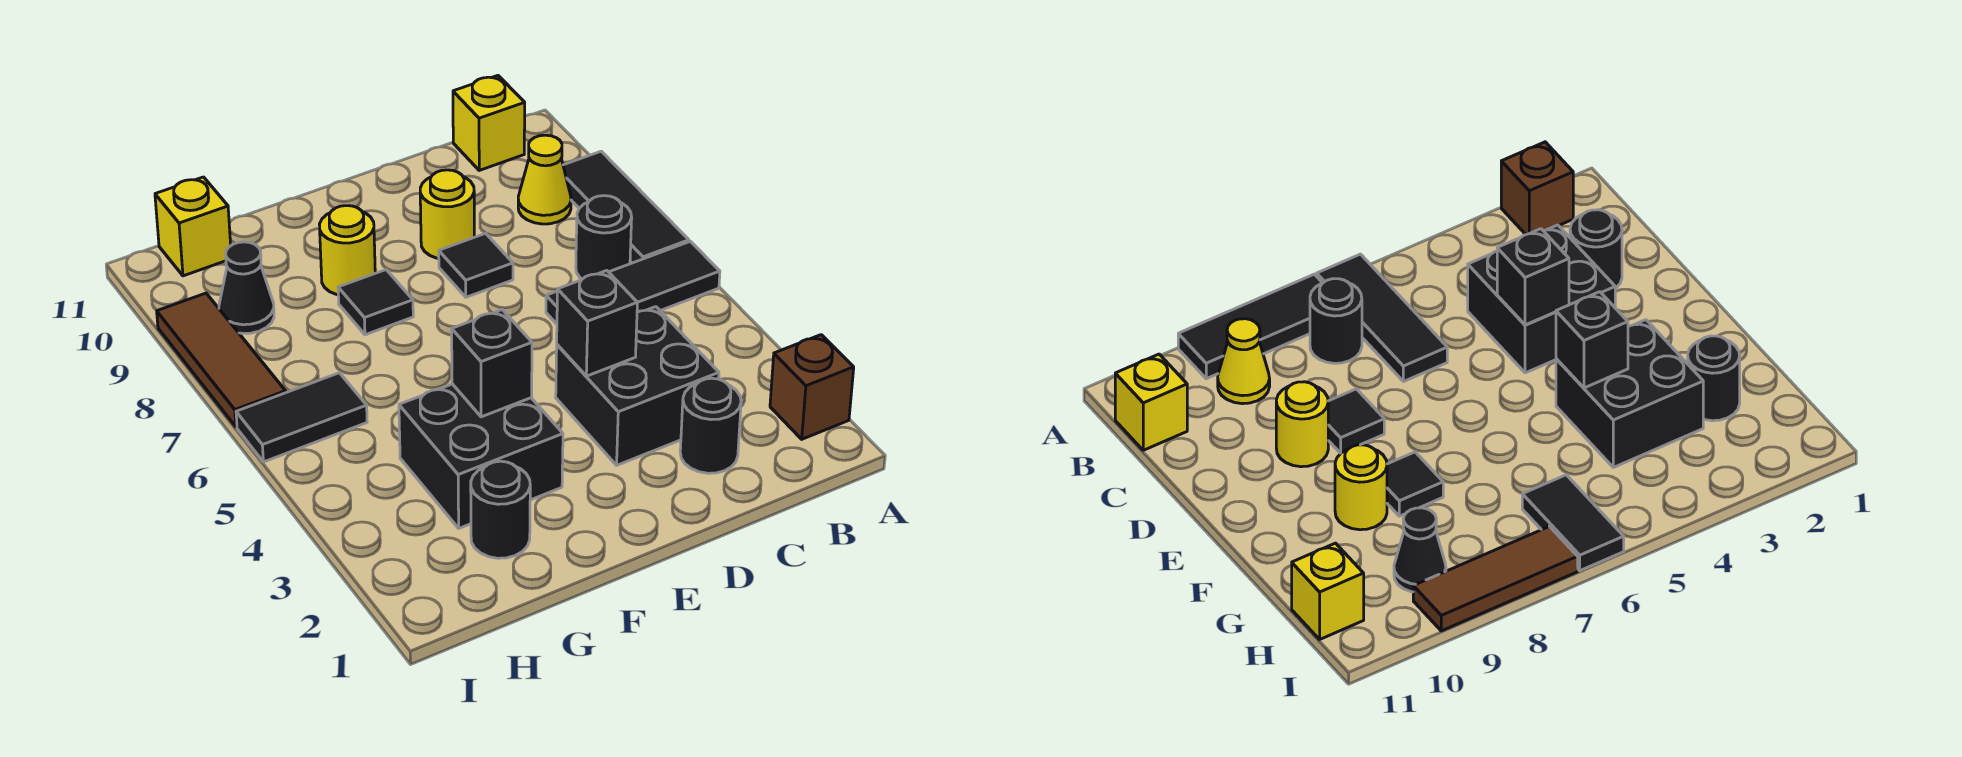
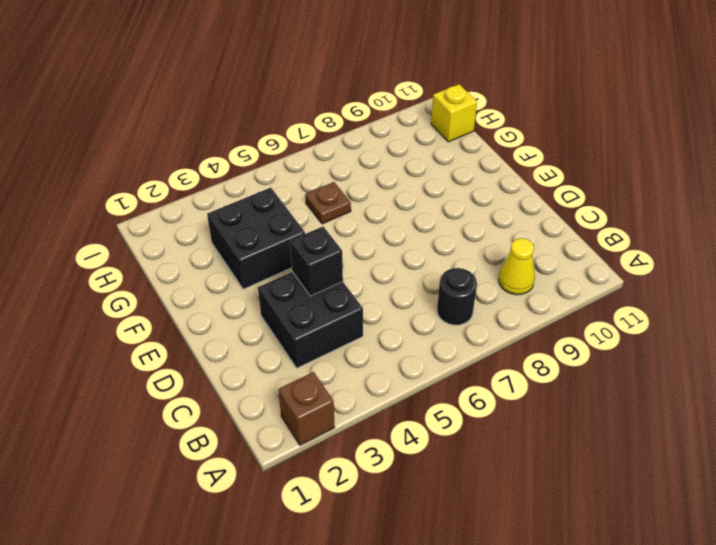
brown 1x1 plate [305,182,351,224] -> none
none -> black 1x3 tile [546,241,720,324]
none -> black 1x3 tile [563,151,689,263]
none -> yellow 1x1 brick [453,76,525,170]

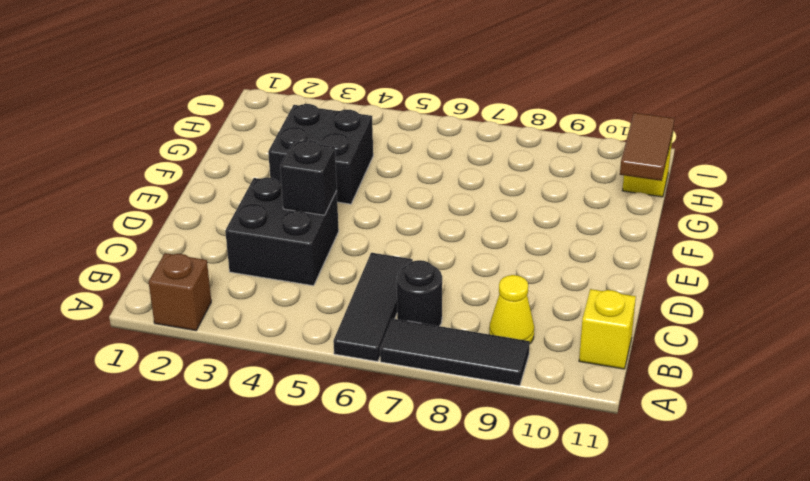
brown 1x2 tile [620,113,674,181] -> none
none -> black 1x1 round brick [680,378,741,473]
none -> black 1x1 tile [439,233,513,297]
none -> yellow 1x1 round brick [420,170,474,259]

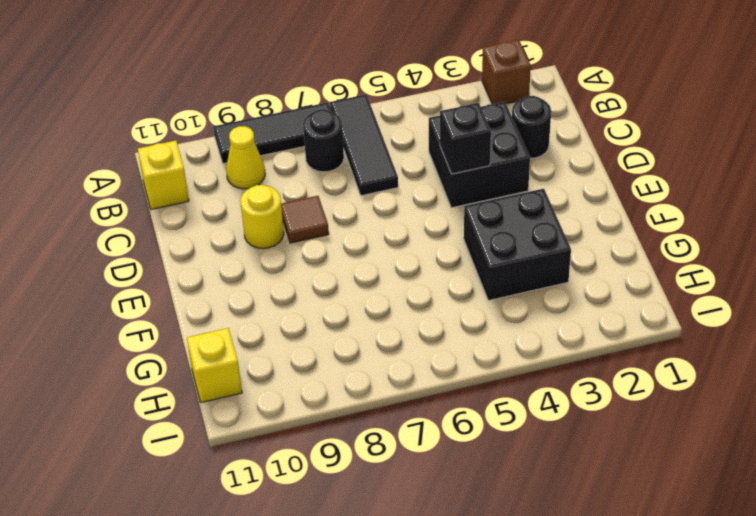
brown 1x1 tile [281,196,329,243] -> black 1x1 tile [439,233,513,297]
none -> black 1x1 tile [338,270,413,335]
none -> yellow 1x1 round brick [319,206,375,295]
none -> black 1x1 round brick [471,461,530,558]

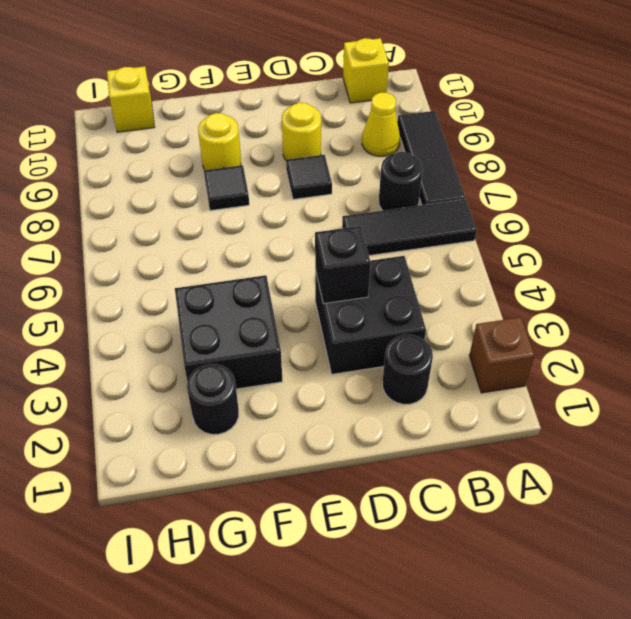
none -> black 1x2 tile [236,373,367,462]
none -> black 1x1 cone [219,242,274,333]
none -> brown 1x3 tile [157,293,286,427]

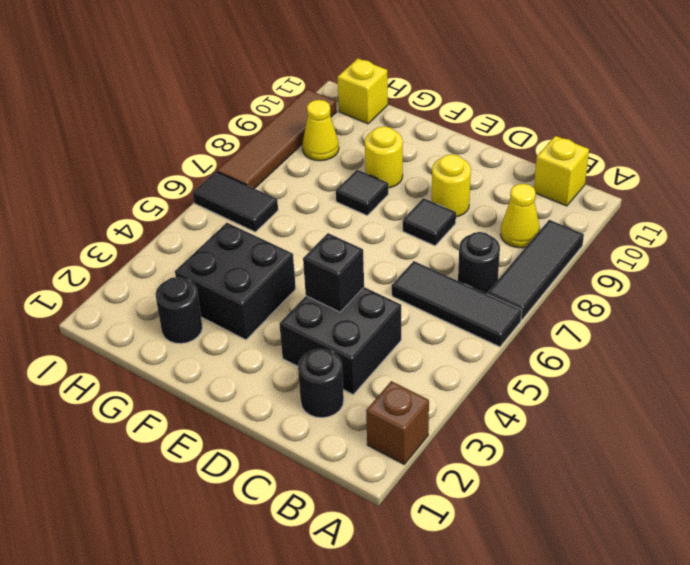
yellow 1x1 cone [302,100,339,161] -> black 1x1 cone [219,242,274,333]
brown 1x4 tile [217,89,337,189] -> brown 1x3 tile [157,293,286,427]
none -> black 1x1 brick [452,310,532,417]

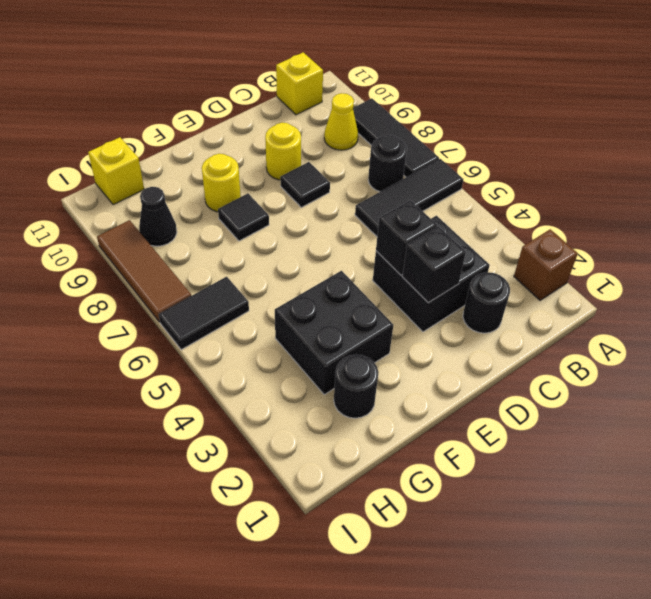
black 1x1 brick [402,226,466,303] -> black 1x1 brick moved to [452,310,532,417]

